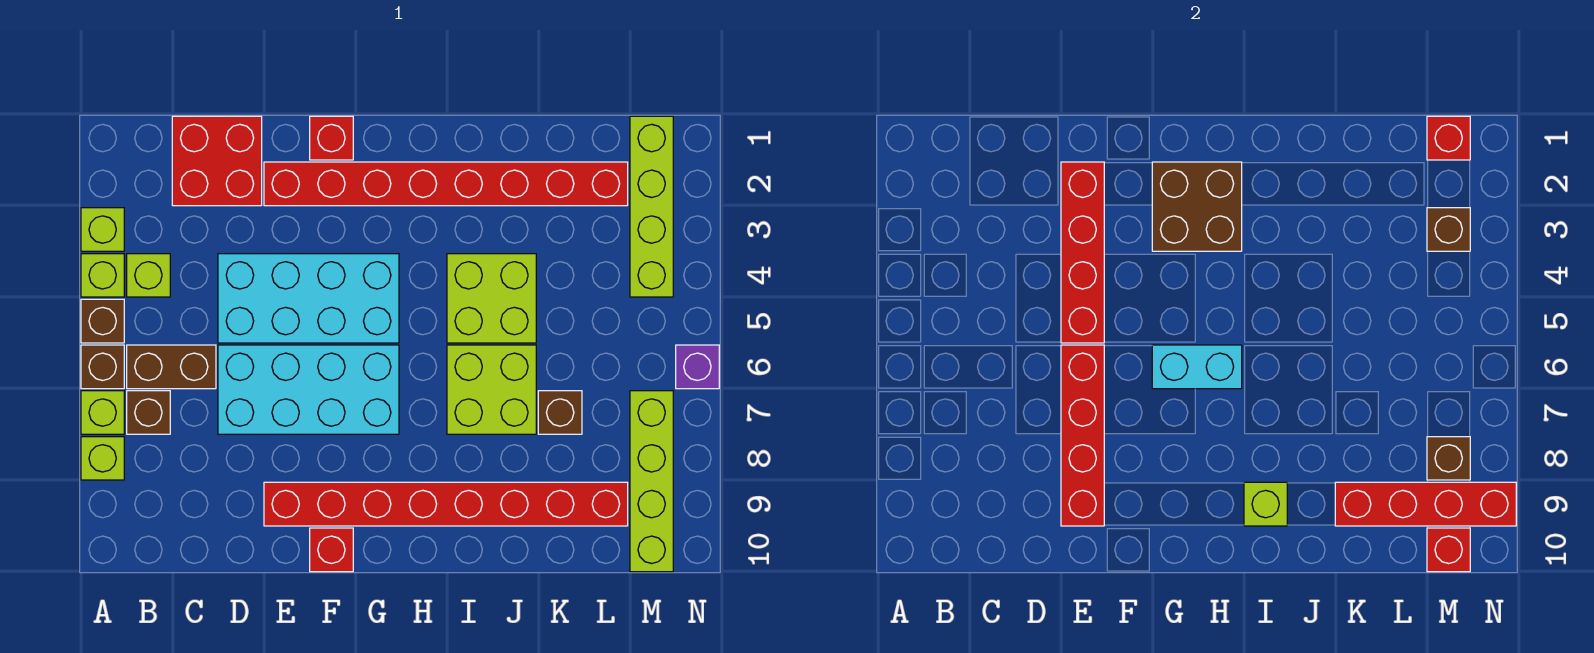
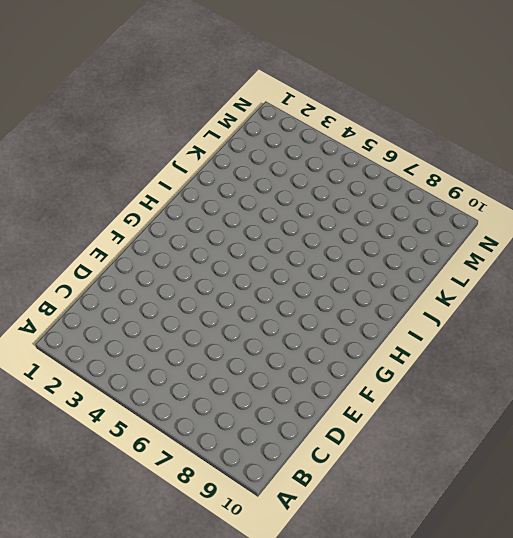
none -> lime 1x1 brick [81,208,124,251]
none -> lime 1x1 brick [81,254,124,297]
none -> brown 1x1 brick [81,299,124,343]
none -> brown 1x1 brick [81,345,124,389]

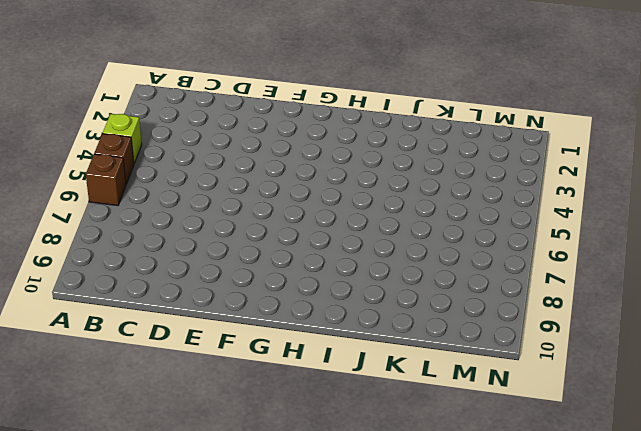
none -> lime 1x1 brick [81,208,124,251]
none -> lime 1x1 brick [81,391,124,434]
none -> lime 1x1 brick [81,437,124,480]
none -> lime 1x1 brick [127,254,170,297]

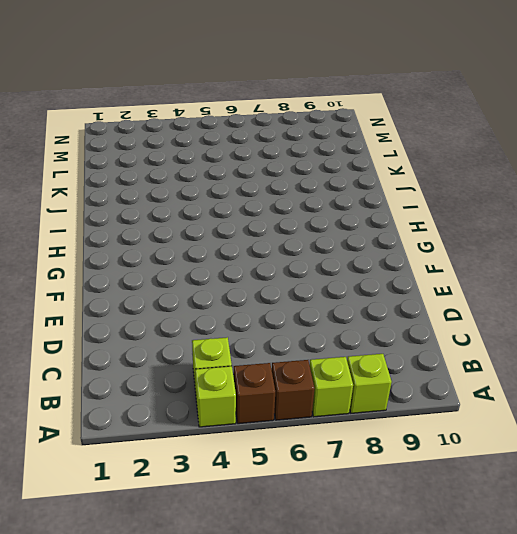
none -> lime 1x1 brick [81,208,124,251]
none -> brown 1x2 brick [127,345,216,389]
none -> brown 1x1 brick [127,391,170,434]
none -> red 2x2 brick [172,116,262,206]

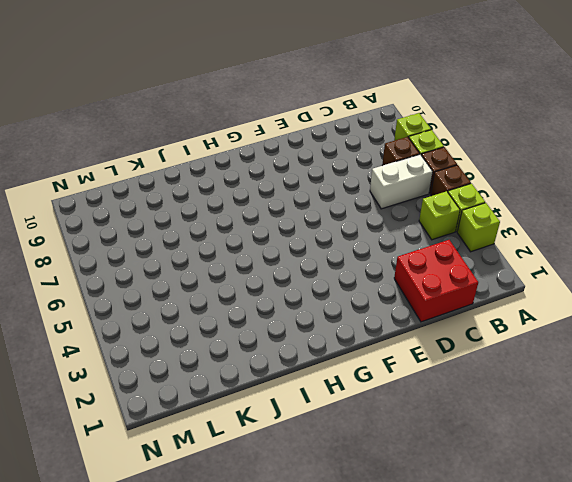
white 1x2 brick [370,154,433,209] -> brown 1x2 brick [127,345,216,389]
none -> cyan 2x4 brick [218,254,399,343]
none -> cyan 2x4 brick [218,345,399,434]
none -> red 1x8 brick [264,162,628,206]
none -> red 1x8 brick [264,482,628,526]

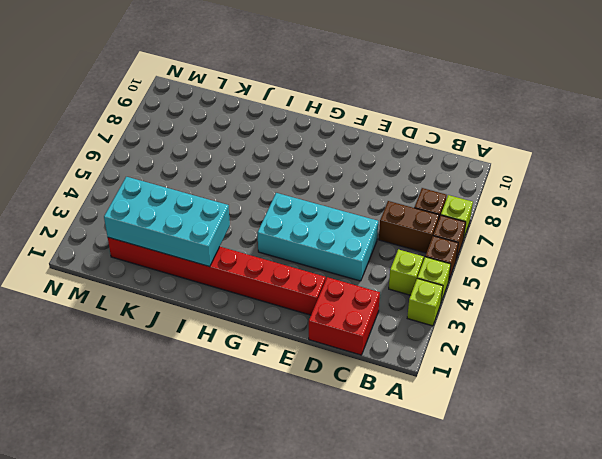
cyan 2x4 brick [104,177,230,267] -> cyan 2x4 brick moved to [218,345,399,434]
none -> lime 1x1 brick [81,437,124,480]
none -> red 1x8 brick [264,482,628,526]
none -> red 1x1 brick [310,116,353,160]
none -> red 1x1 brick [310,528,353,572]

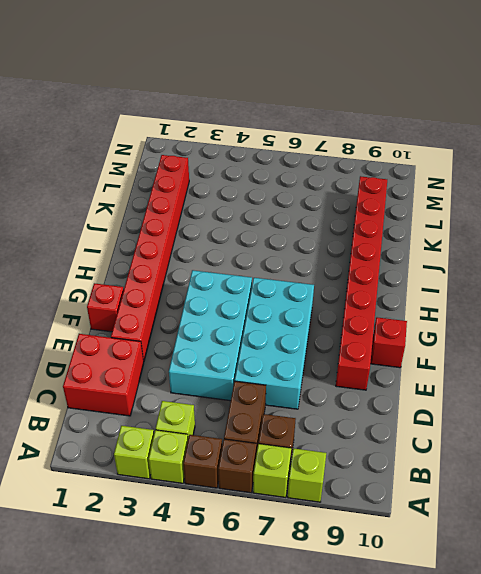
none -> lime 2x2 brick [447,254,536,343]
none -> lime 2x2 brick [447,345,536,434]
none -> brown 1x1 brick [538,391,582,434]
none -> lime 1x4 brick [630,116,673,297]

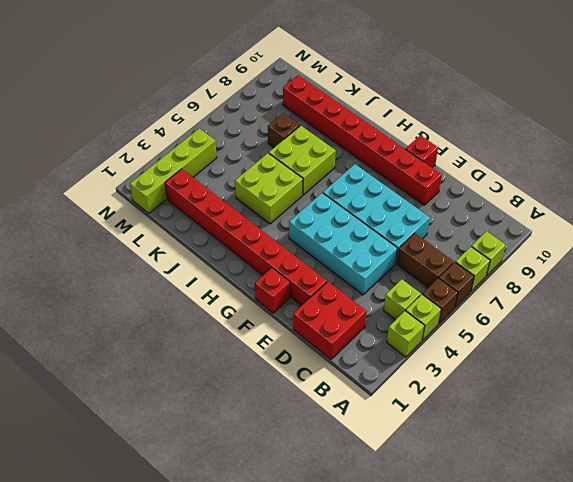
none -> brown 1x1 brick [127,391,170,434]
none -> lime 1x4 brick [630,391,673,572]
none -> purple 1x1 brick [676,345,719,389]
none -> red 1x4 brick [1061,162,1104,343]

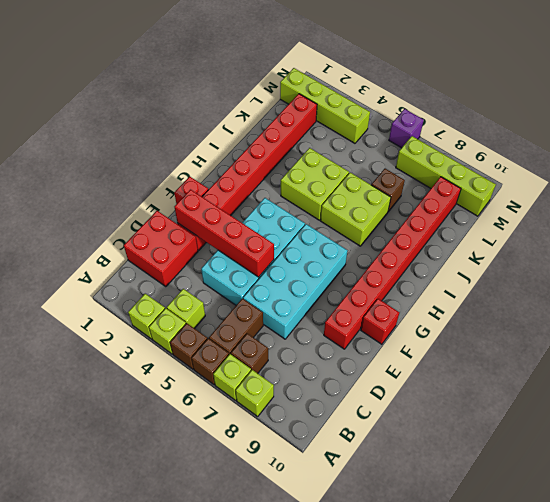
none -> red 1x4 brick [1061,345,1104,526]
none -> brown 2x2 brick [1152,162,1242,251]
none -> cyan 1x2 brick [1152,345,1242,389]
none -> lime 1x1 brick [1244,482,1287,526]

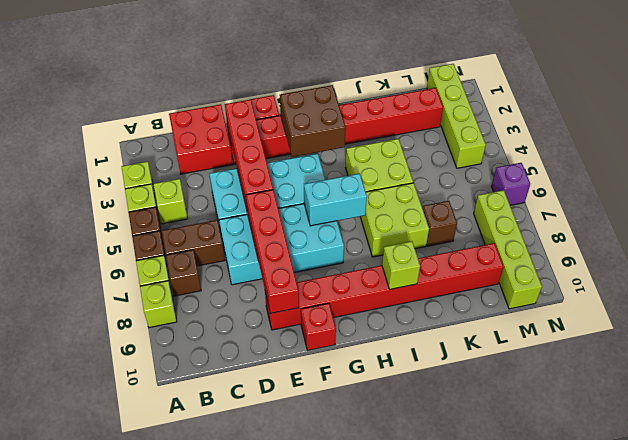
none -> red 1x4 brick [1335,482,1516,526]
none -> red 1x1 brick [1427,116,1470,160]
none -> brown 1x1 brick [1427,208,1470,251]
none -> brown 1x1 brick [1427,437,1470,480]

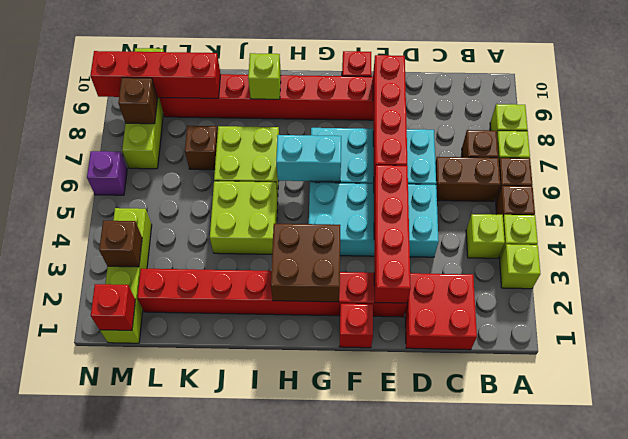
none -> red 1x1 brick [1427,528,1470,572]

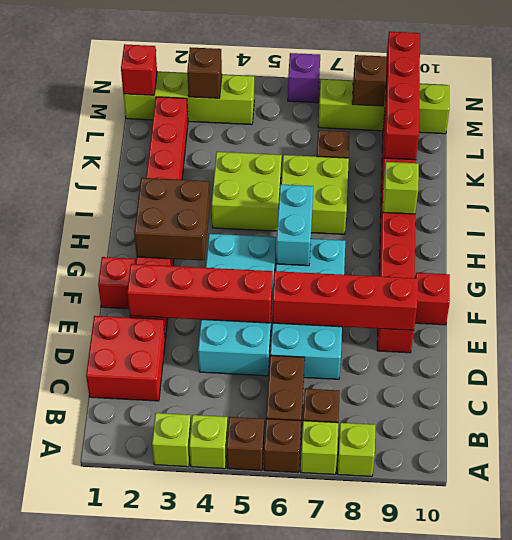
none -> lime 1x1 brick [127,254,170,297]
none -> red 1x1 brick [1427,528,1470,572]

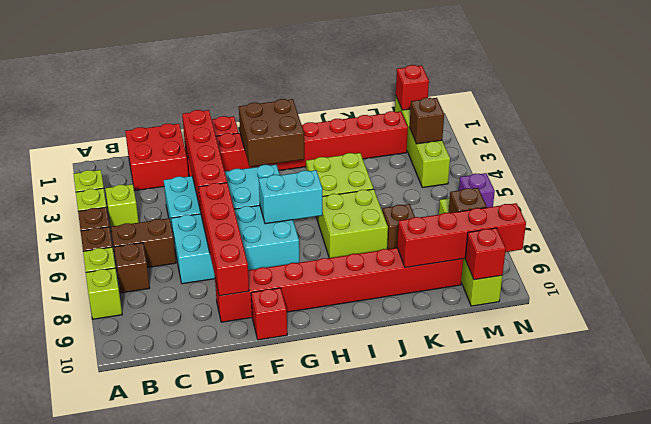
none -> lime 1x1 brick [1244,482,1287,526]

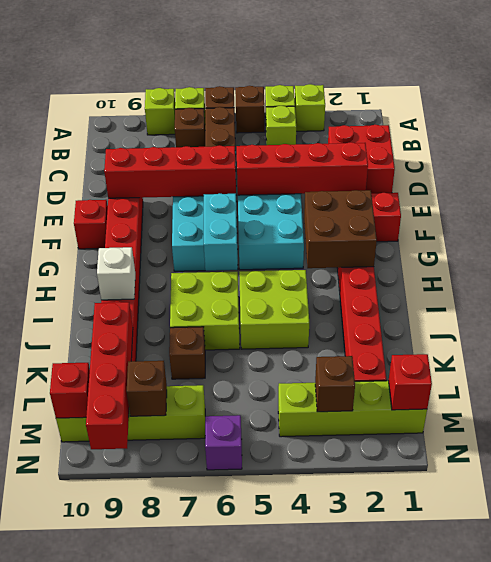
white 1x1 brick [97,247,135,300] -> lime 1x1 brick [1244,482,1287,526]

